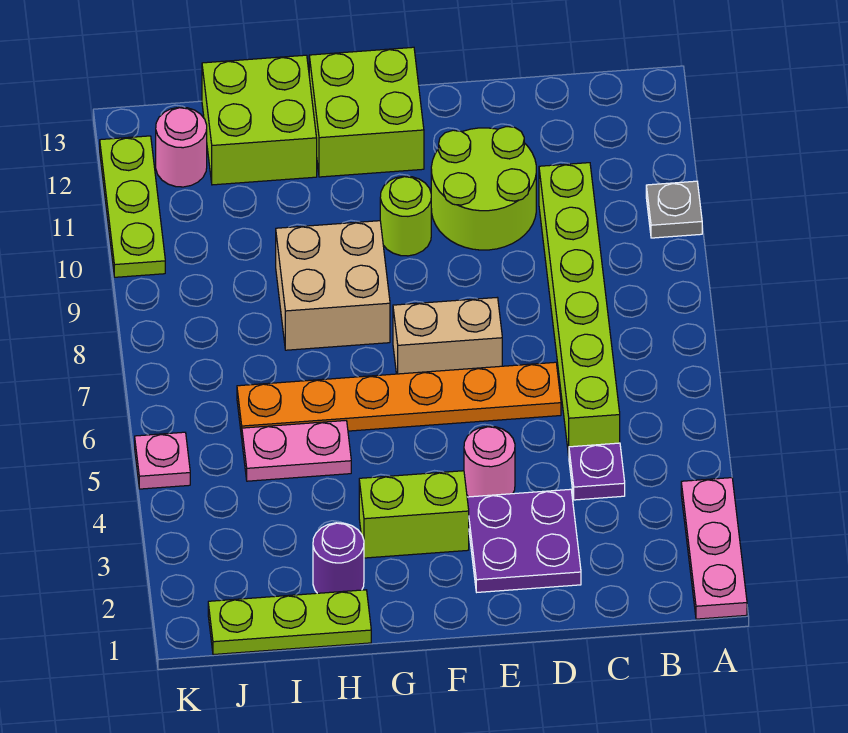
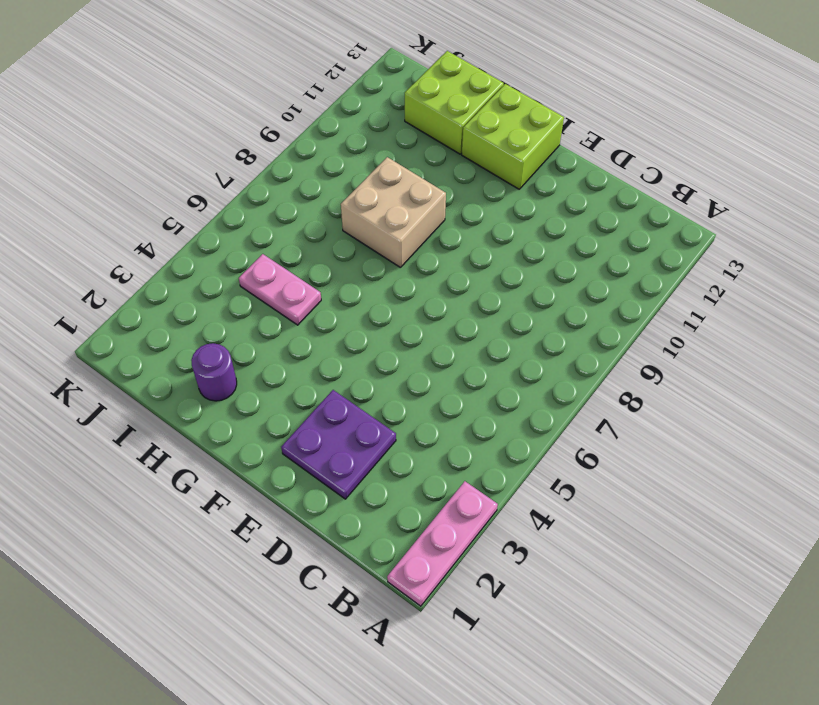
none -> grey 1x1 plate [646,181,702,238]
none -> purple 1x1 plate [569,443,625,500]
none -> lime 1x6 brick [539,163,620,455]

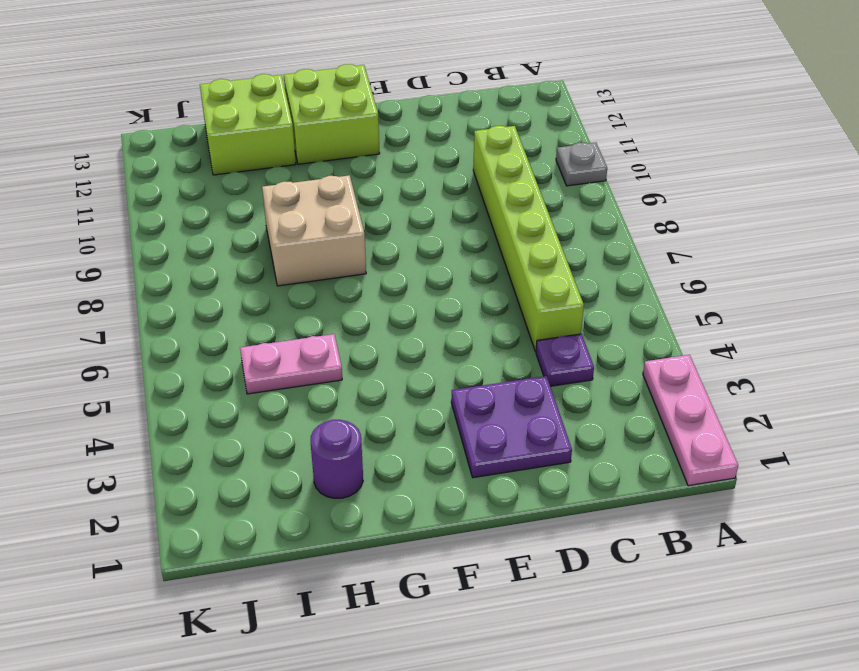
none -> orange 1x6 plate [237,362,561,437]
none -> lime 2x2 round brick [431,127,536,250]
none -> pink 1x1 round brick [464,426,515,497]

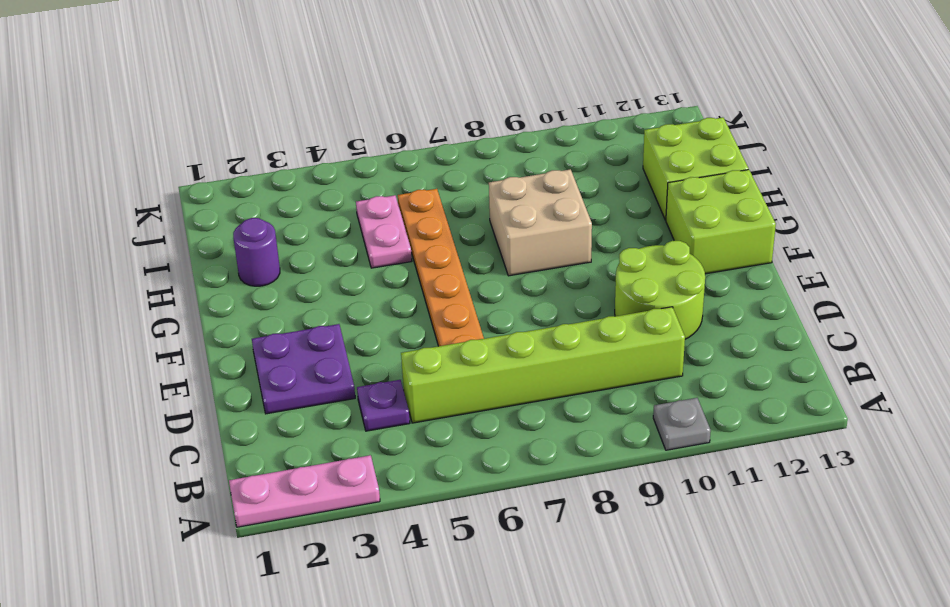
none -> pink 1x1 round brick [464,426,515,497]
none -> tan 1x2 brick [393,298,502,374]
none -> lime 1x2 brick [359,471,469,558]

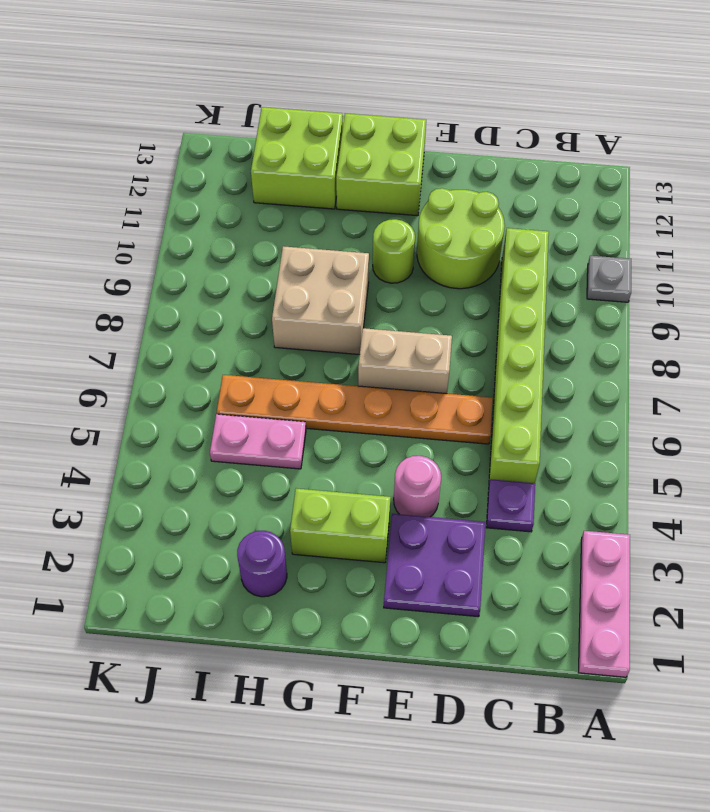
none -> lime 1x3 plate [208,590,371,655]
none -> pink 1x1 round brick [156,107,207,187]
none -> pink 1x1 plate [135,432,190,489]

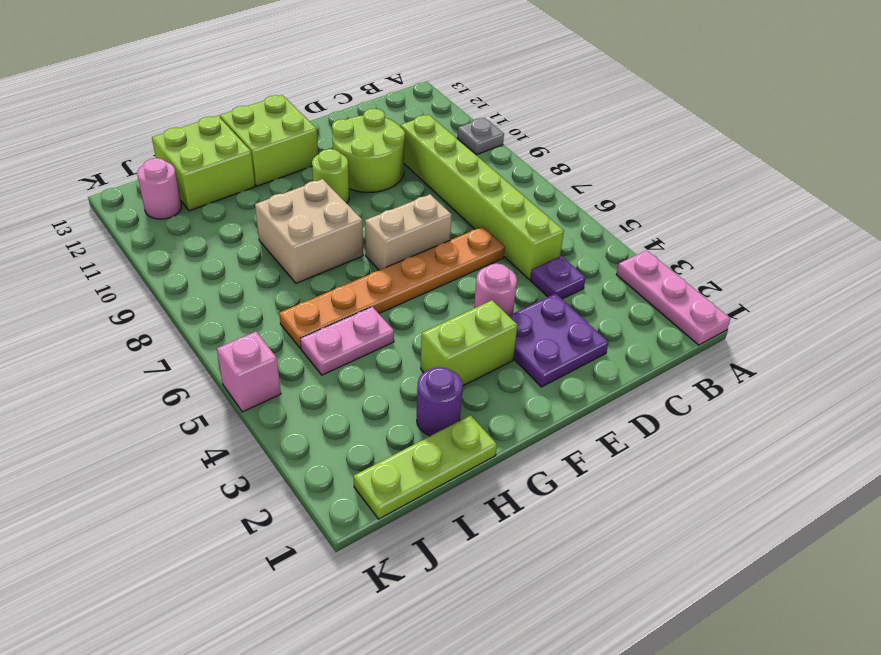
pink 1x1 brick [217,332,281,412] -> pink 1x1 plate [135,432,190,489]
none -> lime 1x3 plate [100,136,165,277]

